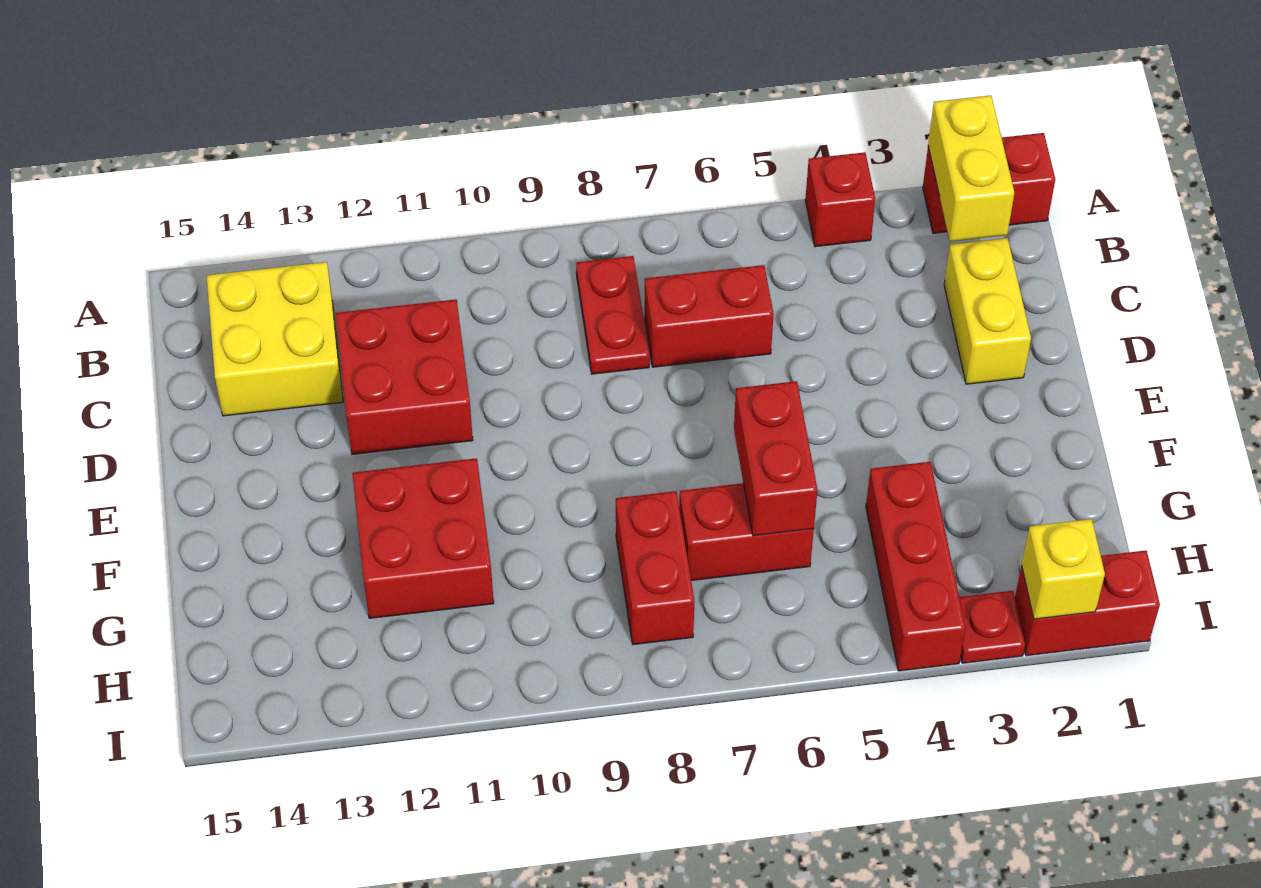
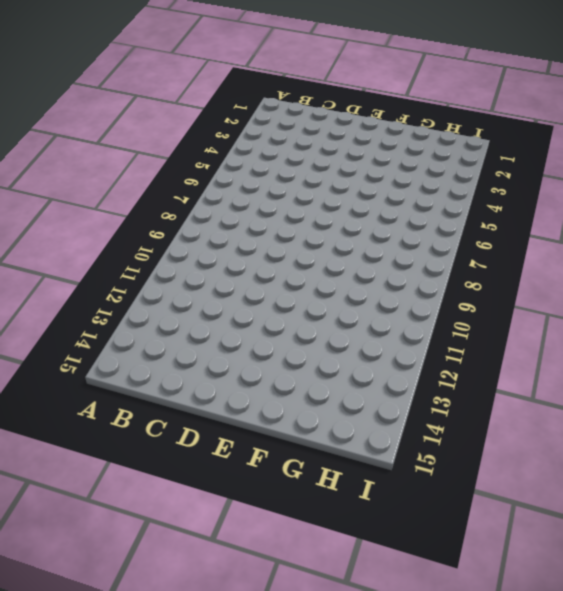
none -> red 1x2 brick [923,133,1055,233]
none -> red 1x1 brick [805,152,875,247]
none -> red 1x2 plate [576,256,650,374]

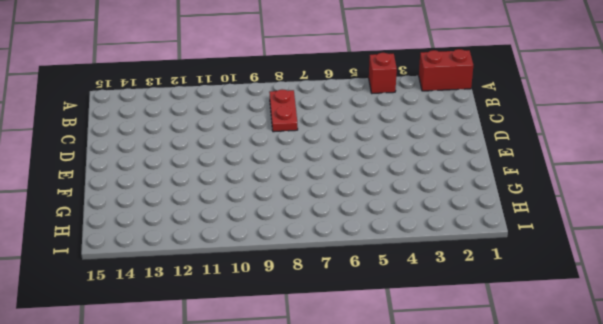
none -> yellow 2x2 brick [207,262,343,416]
none -> yellow 1x2 brick [944,238,1031,384]
none -> red 1x2 brick [644,265,774,367]

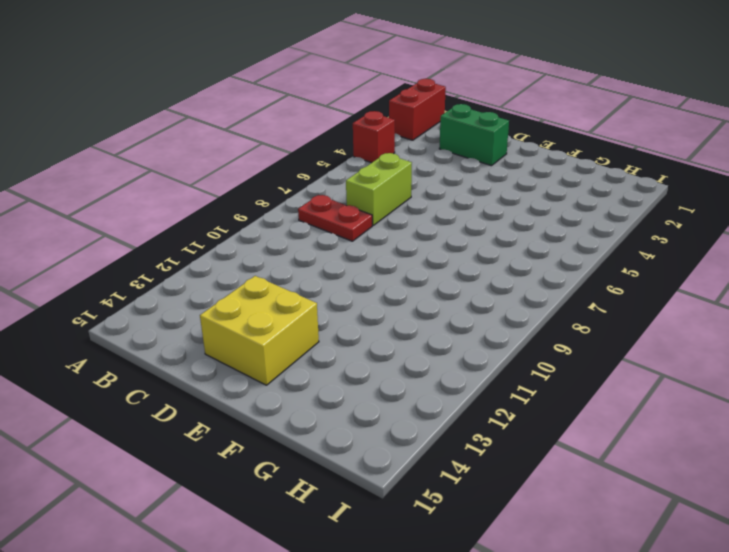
green 1x2 brick [439,104,509,166] -> yellow 1x2 brick [944,238,1031,384]
lime 1x2 brick [346,153,412,225] -> red 1x2 brick [644,265,774,367]
yellow 2x2 brick [200,276,319,385] -> yellow 2x2 brick moved to [207,262,343,416]
none -> red 2x2 brick [336,299,473,454]
none -> red 2x2 brick [352,458,494,618]
none -> red 1x3 brick [866,462,966,671]

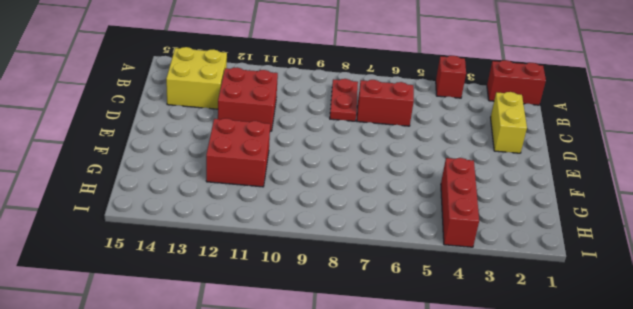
none -> red 1x2 brick [679,483,814,581]
none -> red 1x2 brick [616,491,694,645]
none -> red 1x2 brick [1015,550,1160,656]

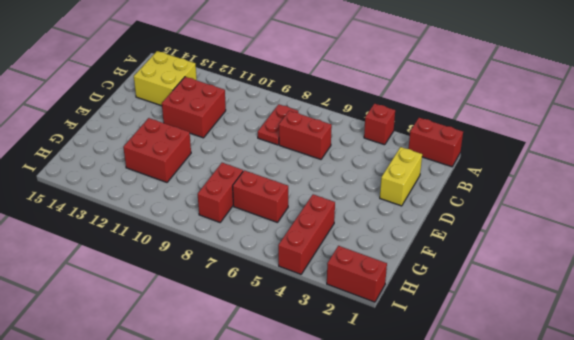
none -> red 1x1 plate [959,591,1025,663]
none -> yellow 1x2 brick [928,95,1014,241]
none -> red 1x2 brick [734,381,818,536]

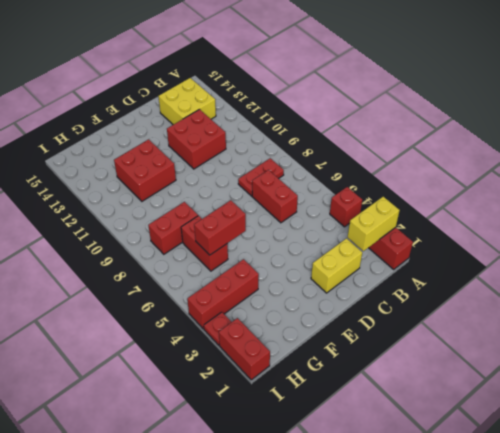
none -> yellow 1x1 brick [1022,519,1105,619]

